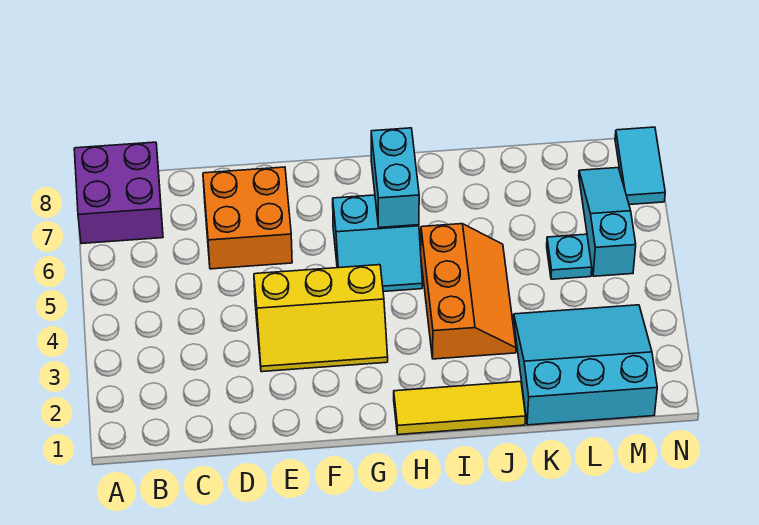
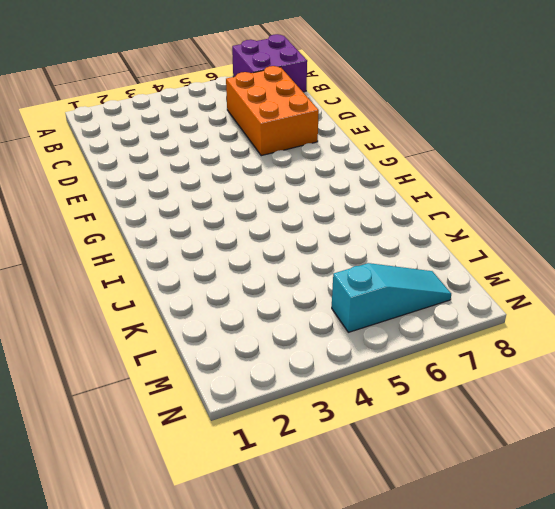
orange 2x3 brick [226,66,319,156] -> orange 2x2 brick [203,167,292,269]
none -> yellow 2x3 slope [254,265,388,372]
none -> cyan 2x2 slope [333,195,422,292]

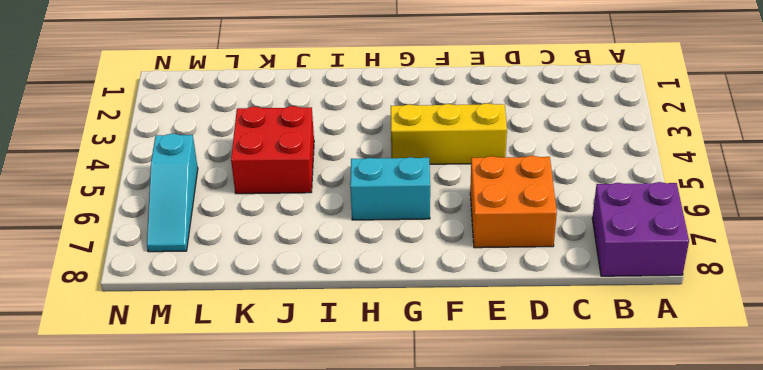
red 2x2 brick [231,106,314,194] -> orange 2x3 slope [421,224,516,359]
none -> yellow 1x3 tile [394,382,526,435]
none -> cyan 3x3 slope [514,305,657,425]

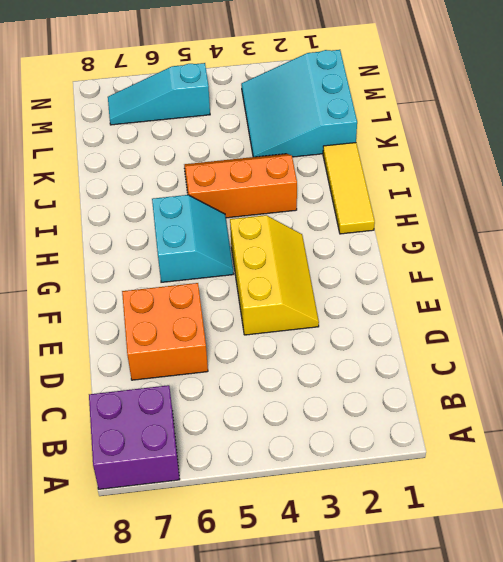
none -> cyan 1x1 plate [547,234,592,279]
none -> cyan 1x2 tile [615,127,665,205]

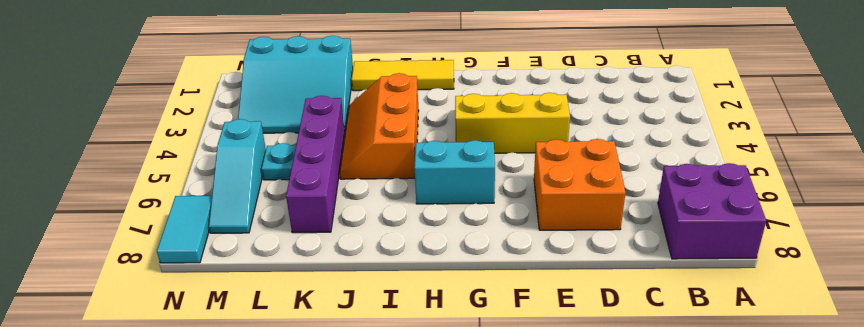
purple 1x4 brick [286,96,345,233] -> none
none -> cyan 1x2 brick [371,128,419,228]

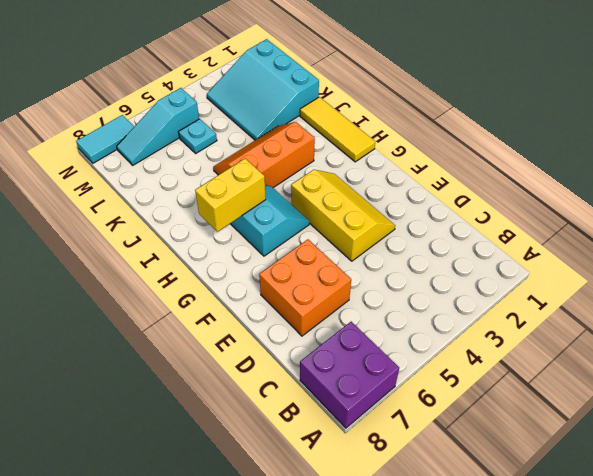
yellow 1x2 brick [195,159,266,232] -> cyan 1x2 brick [371,128,419,228]

